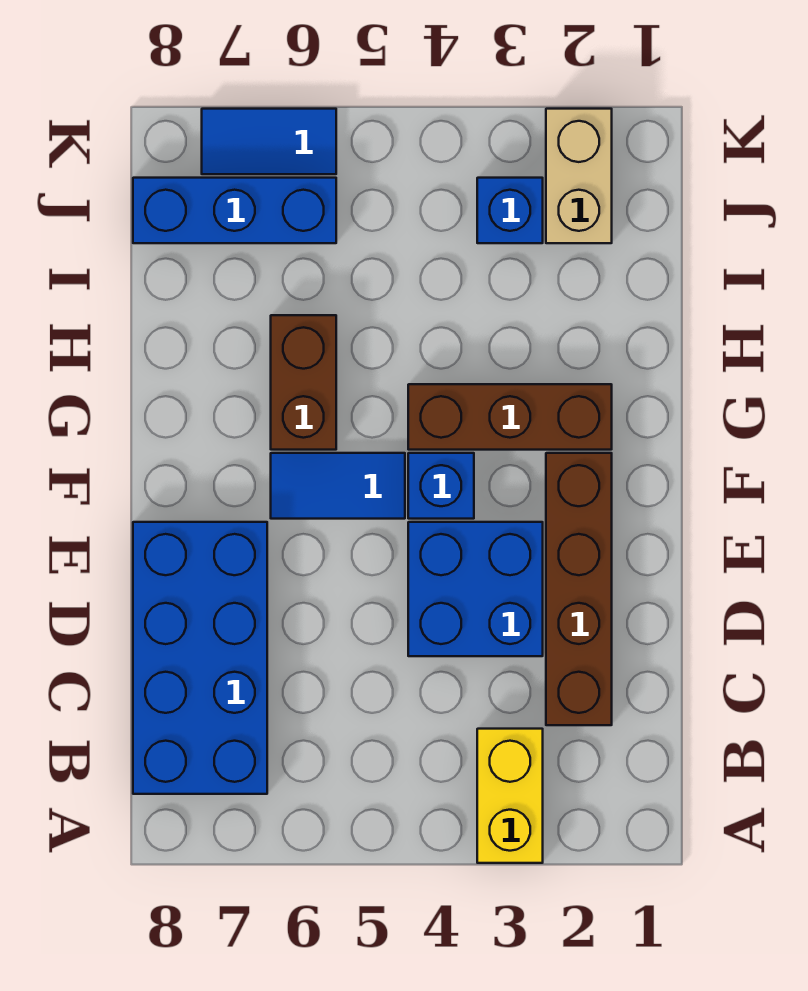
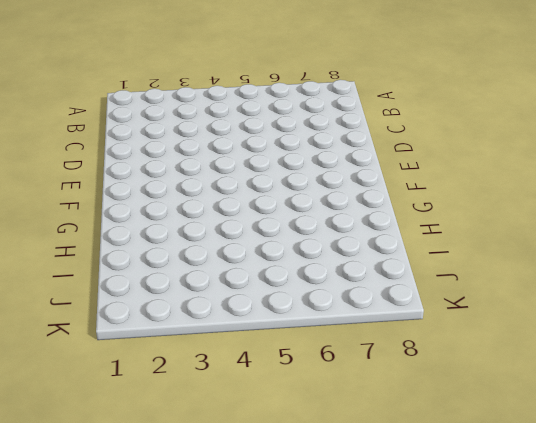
none -> yellow 1x2 brick [477,729,543,863]
none -> blue 2x4 brick [133,522,267,794]
none -> brown 1x4 brick [546,453,612,725]

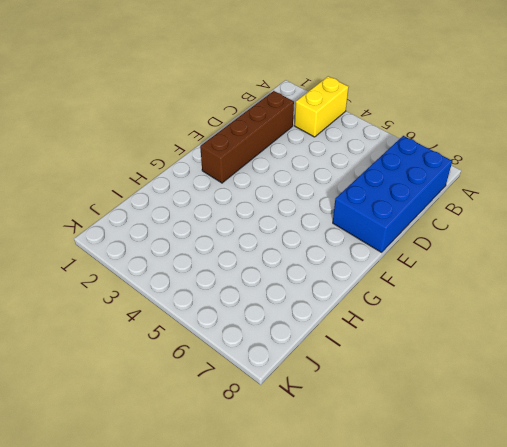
none -> blue 2x2 brick [408,522,543,656]
none -> blue 1x1 brick [408,453,474,519]
none -> blue 1x2 tile [271,453,405,519]

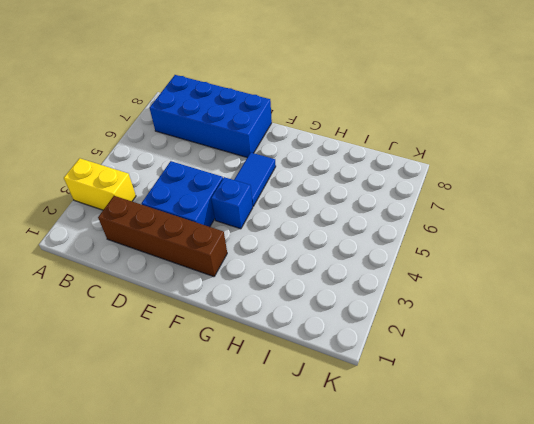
none -> brown 1x3 brick [408,384,612,450]
none -> brown 1x2 brick [271,315,336,450]
none -> tan 1x2 brick [546,109,612,243]

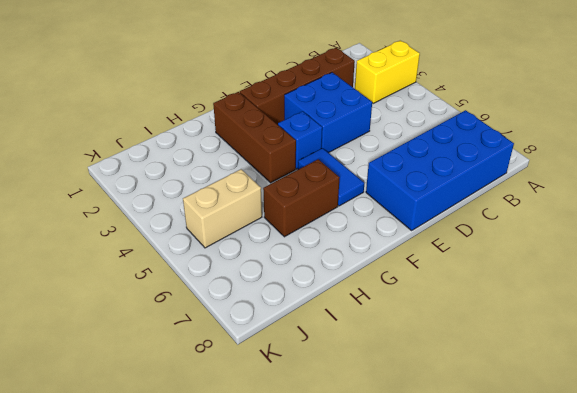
tan 1x2 brick [183,169,262,248] -> tan 1x2 brick moved to [546,109,612,243]
none -> blue 1x1 brick [477,178,543,243]
none -> blue 1x3 brick [133,178,336,243]
none -> blue 1x2 tile [202,109,336,174]

